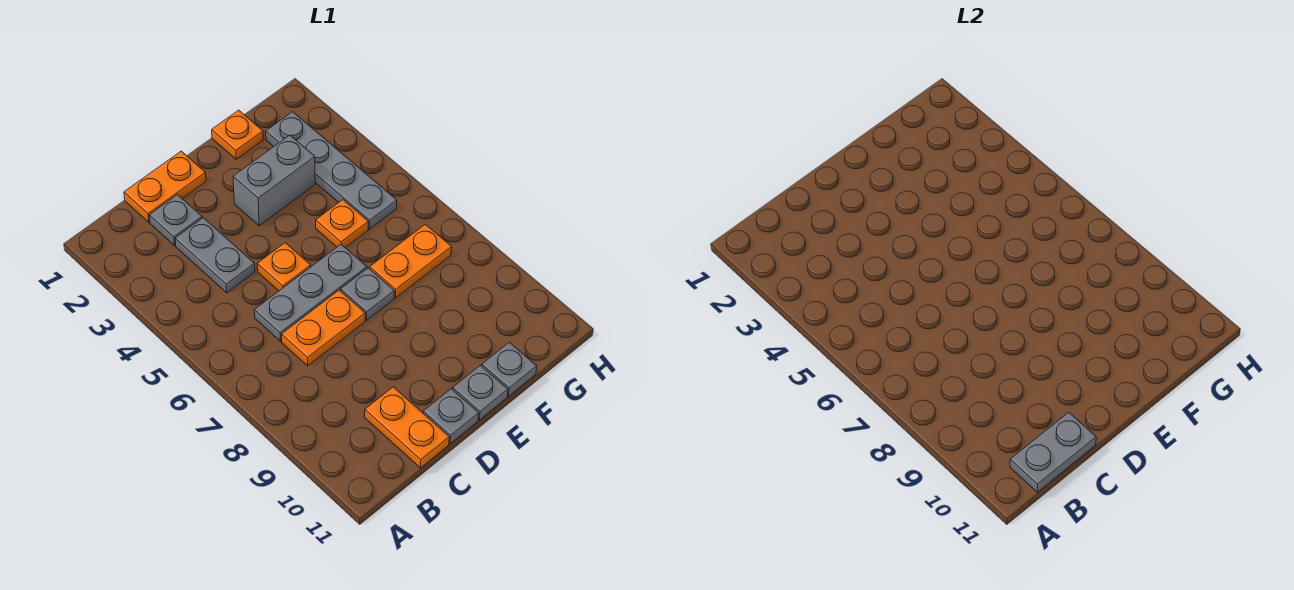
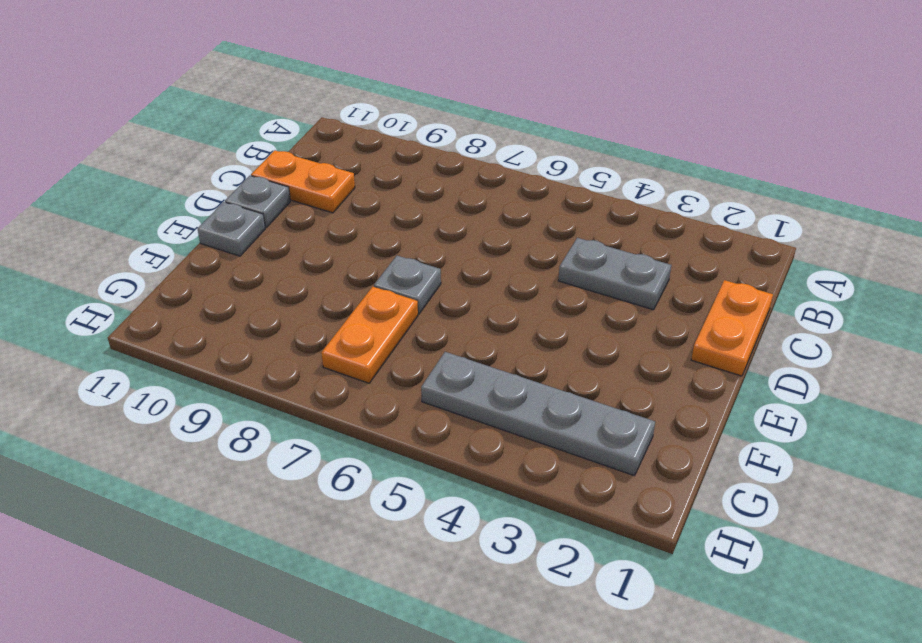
none -> grey 1x1 plate [149,195,202,246]
none -> grey 1x3 plate [254,244,367,341]
none -> orange 1x2 plate [282,290,365,366]

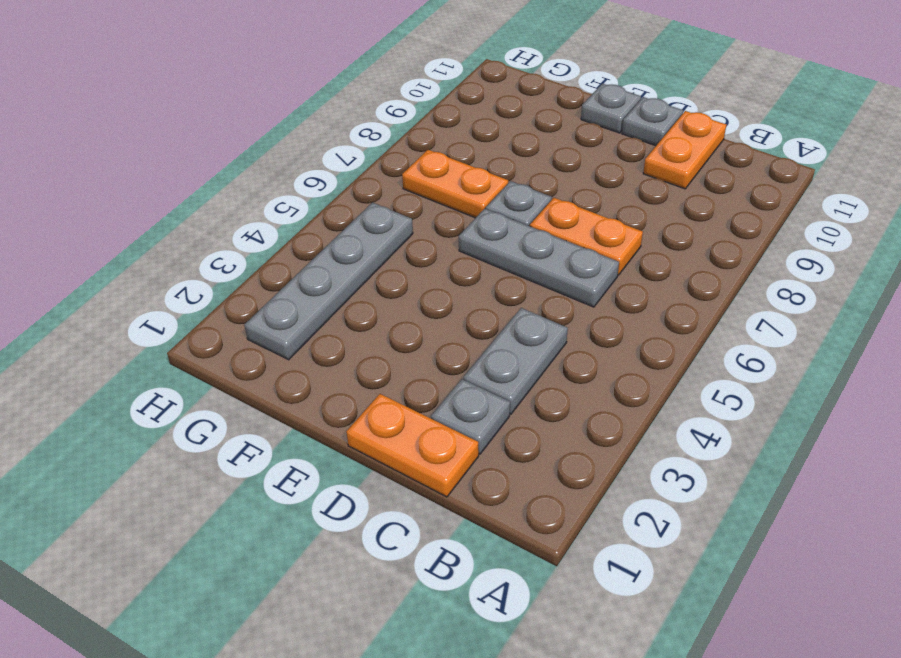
none -> orange 1x1 plate [257,243,311,291]
none -> grey 1x2 brick [233,135,315,226]
none -> orange 1x1 plate [212,110,263,159]

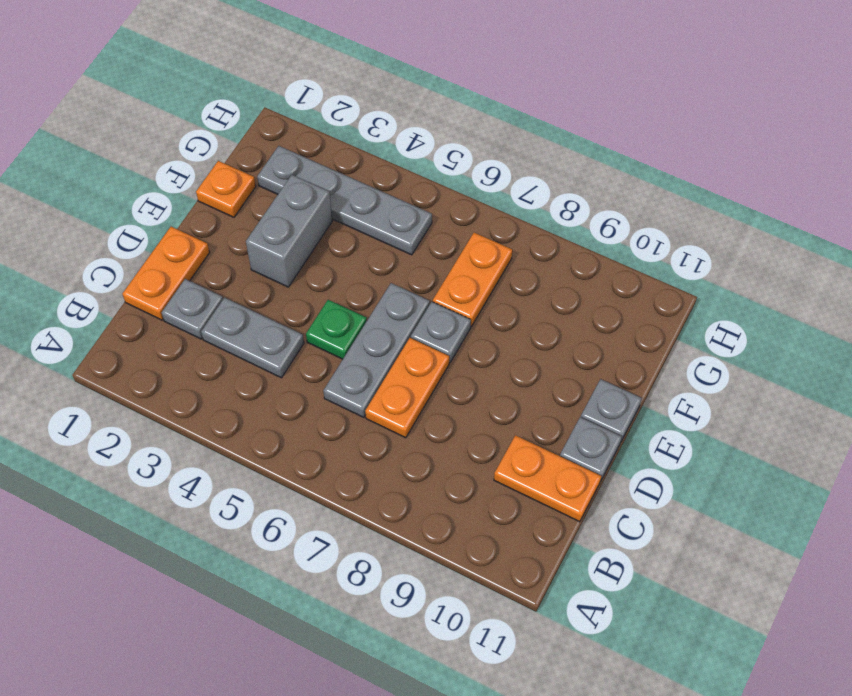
green 1x1 plate [306,300,367,359] -> orange 1x1 plate [257,243,311,291]
none -> orange 1x1 plate [316,200,368,248]
none -> grey 1x1 plate [482,342,537,396]
none -> grey 1x2 plate [1010,412,1096,492]

